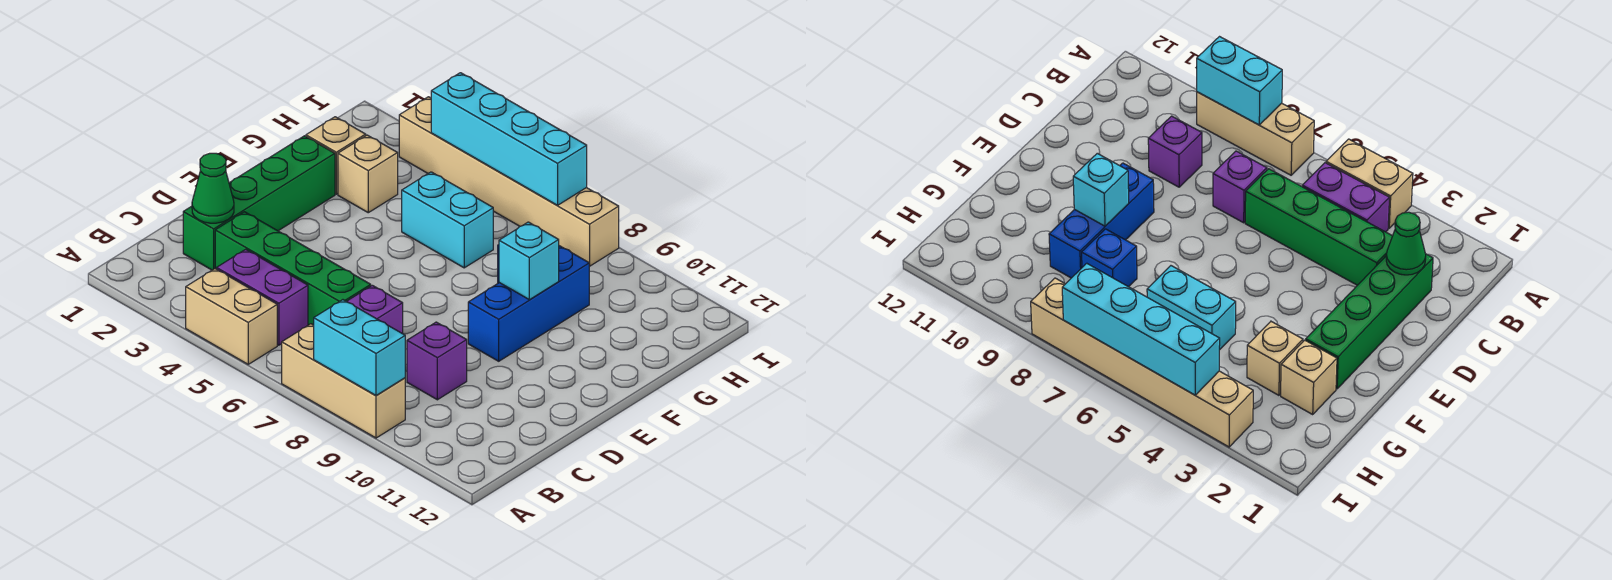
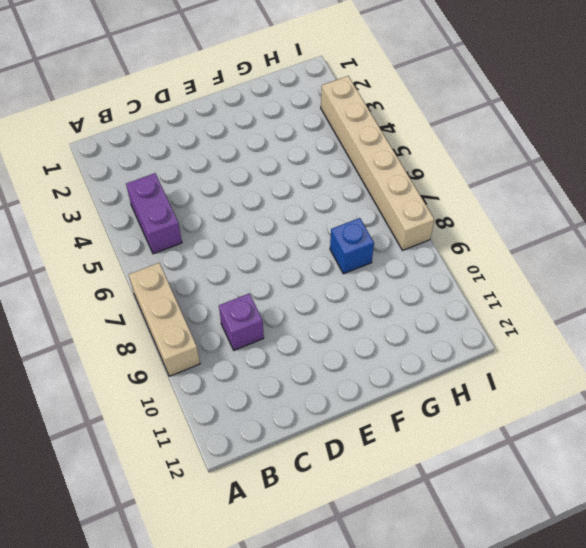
none -> tan 1x2 brick [186,269,277,364]
none -> green 1x4 brick [183,136,335,270]
none -> green 1x4 brick [215,212,371,325]

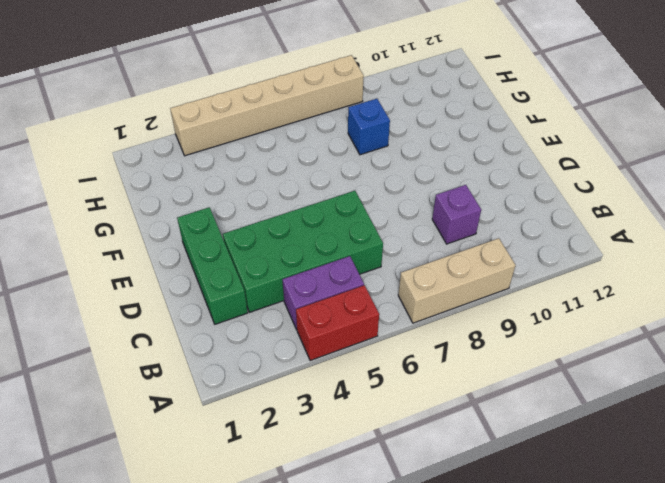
red 1x2 brick [296,285,379,361] -> tan 1x2 brick [186,269,277,364]
green 1x3 brick [177,207,248,324] -> green 1x4 brick [183,136,335,270]
green 2x4 brick [223,191,383,312] -> green 1x4 brick [215,212,371,325]
none -> purple 1x1 brick [347,285,403,334]
none -> blue 1x3 brick [468,246,589,361]
none -> tan 1x1 brick [306,117,366,194]

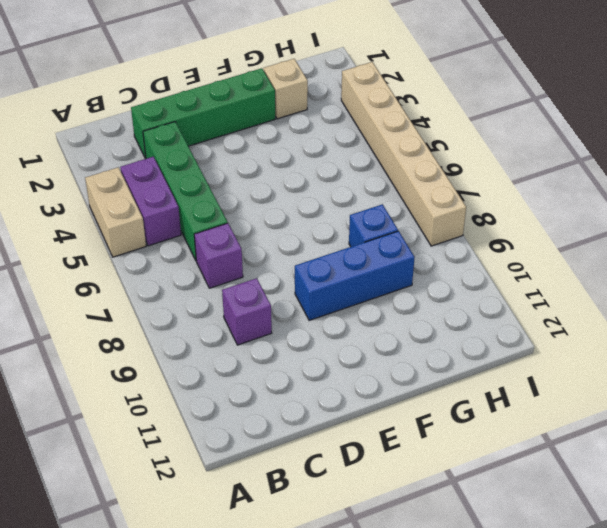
none -> tan 1x3 brick [282,324,405,438]
none -> tan 1x1 brick [338,135,398,213]
none -> cyan 1x2 brick [402,172,493,268]

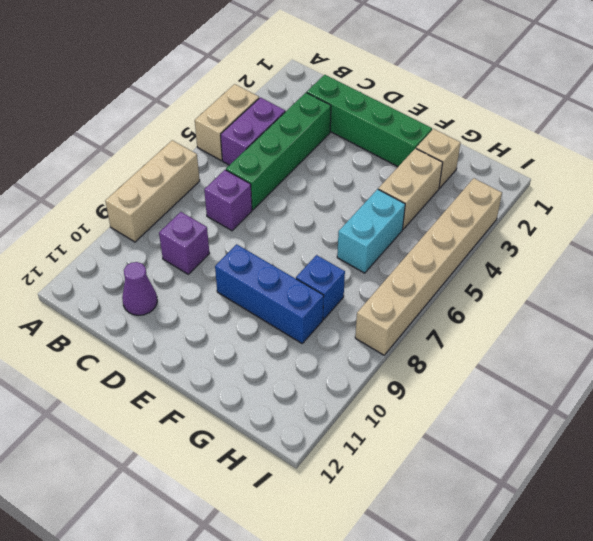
purple 1x1 cone [122,262,157,315] -> none
tan 1x2 brick [378,148,443,229] -> tan 1x1 brick [338,135,398,213]
none -> cyan 1x2 brick [314,300,405,396]
none -> green 1x1 cone [192,153,234,223]
none -> cyan 1x1 brick [499,222,559,300]

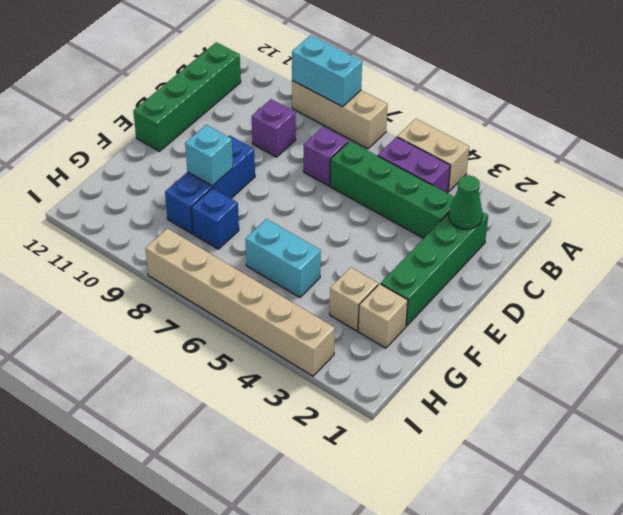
green 1x4 brick [133,42,241,151] -> none
none -> cyan 1x4 brick [431,73,587,205]

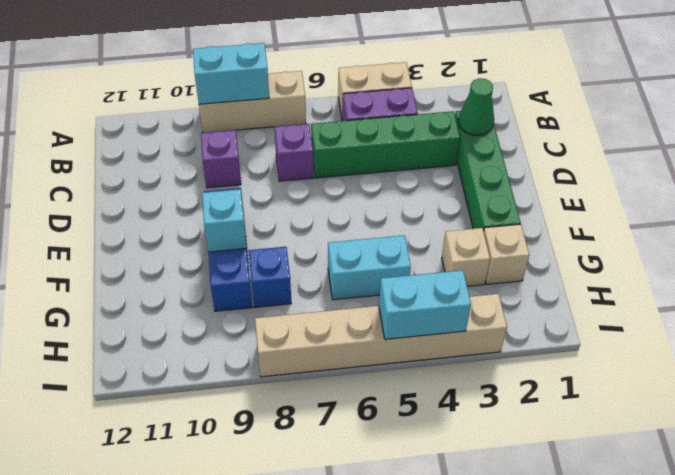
cyan 1x2 brick [379,270,471,339] -> cyan 1x4 brick [431,73,587,205]

